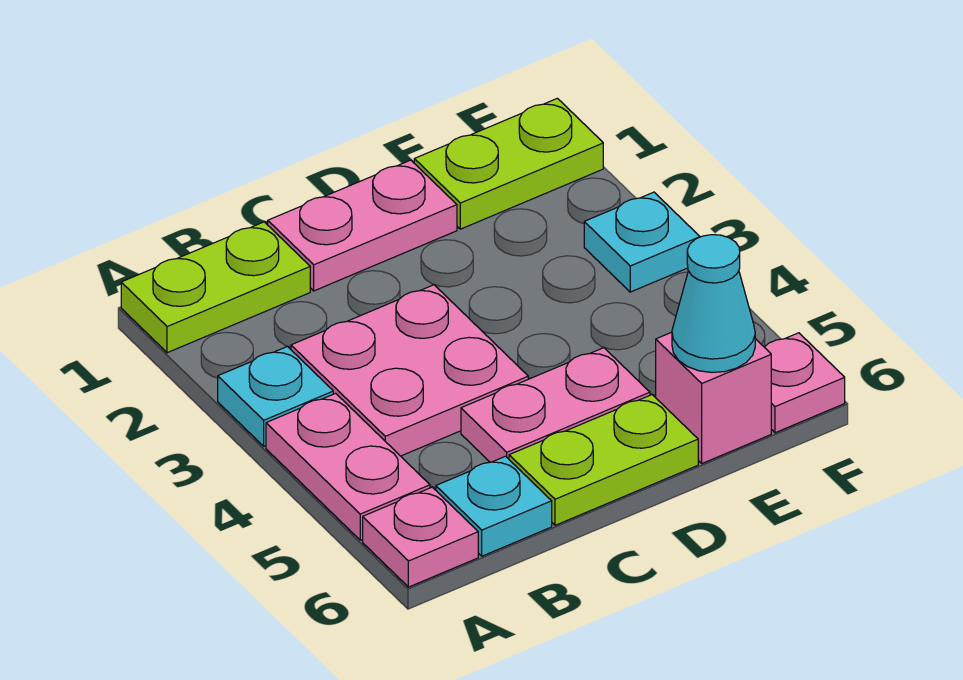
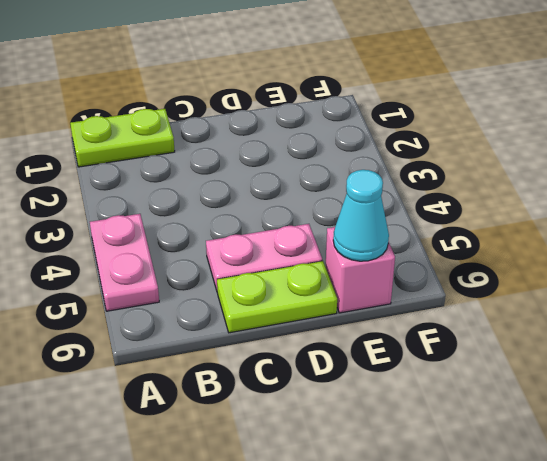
none -> cyan 1x1 plate [218,346,333,446]
none -> pink 1x1 plate [363,487,478,587]
none -> pink 2x2 plate [291,285,528,456]

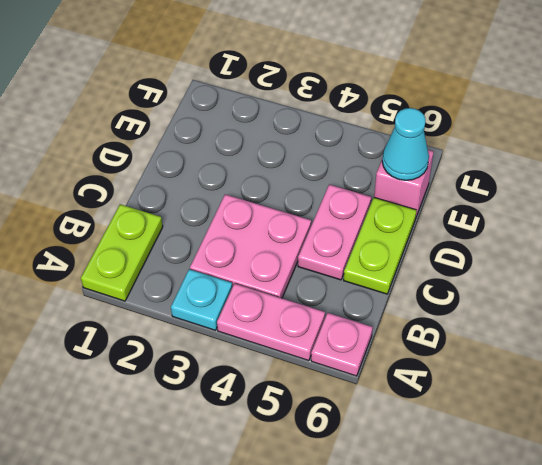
none -> cyan 1x1 plate [436,456,552,556]
none -> pink 1x2 plate [268,160,457,291]
none -> lime 1x2 plate [414,98,603,229]

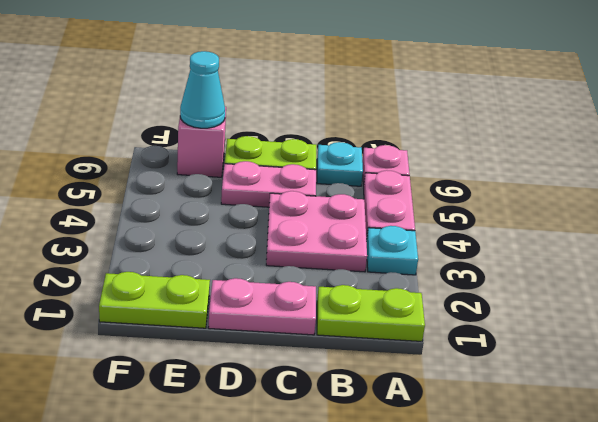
none -> cyan 1x1 plate [584,192,700,292]
none -> pink 1x1 plate [765,333,845,433]

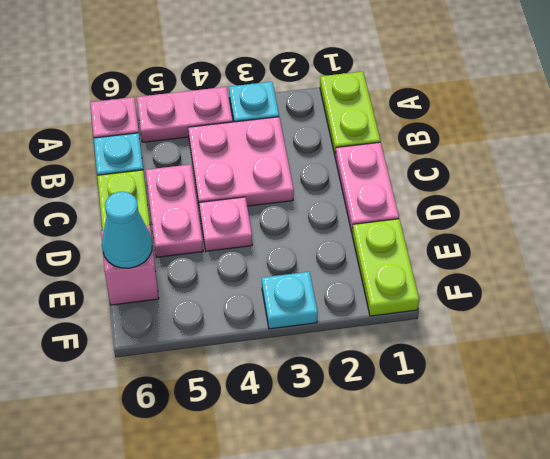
pink 1x1 plate [199,197,252,251] -> pink 1x1 plate moved to [765,333,845,433]

